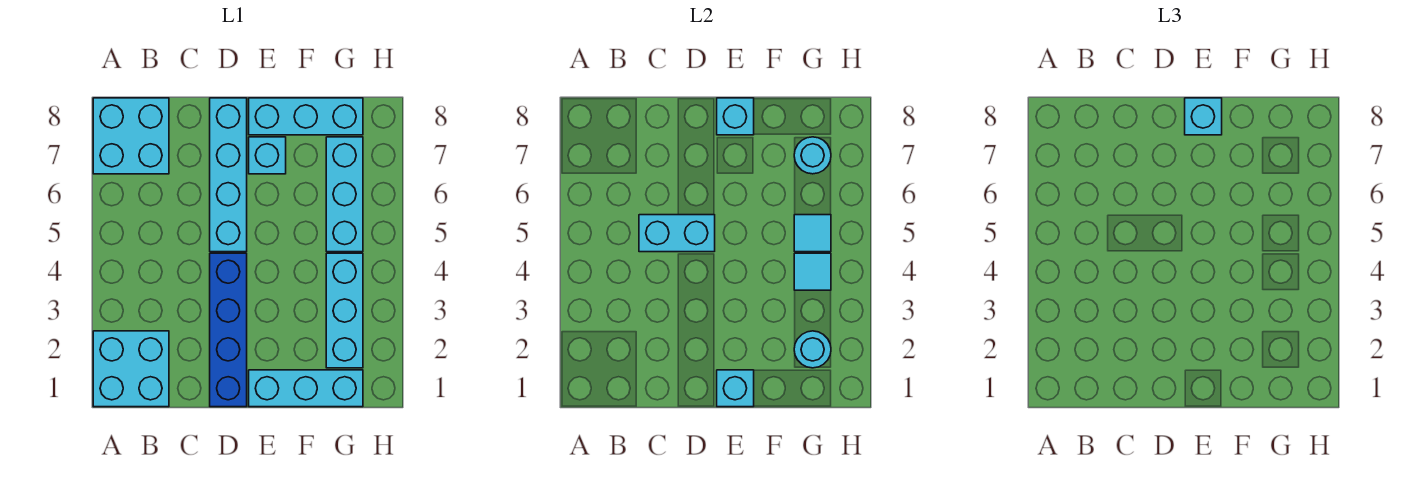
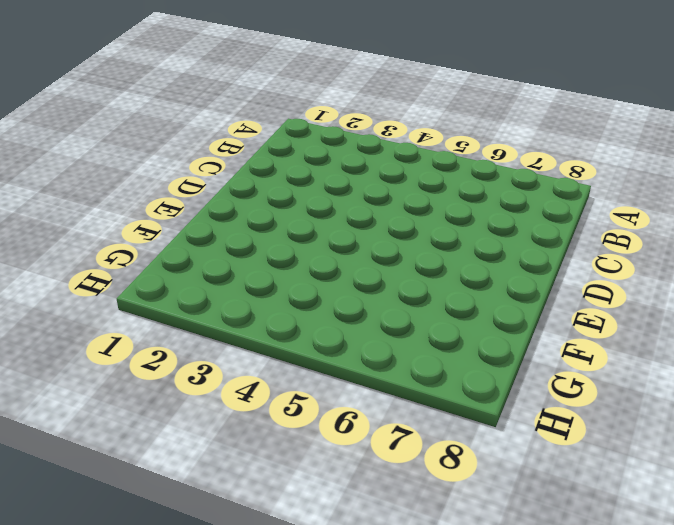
none -> cyan 2x2 brick [93,331,169,407]
none -> cyan 2x2 brick [93,98,169,174]
none -> blue 1x4 brick [210,253,247,407]

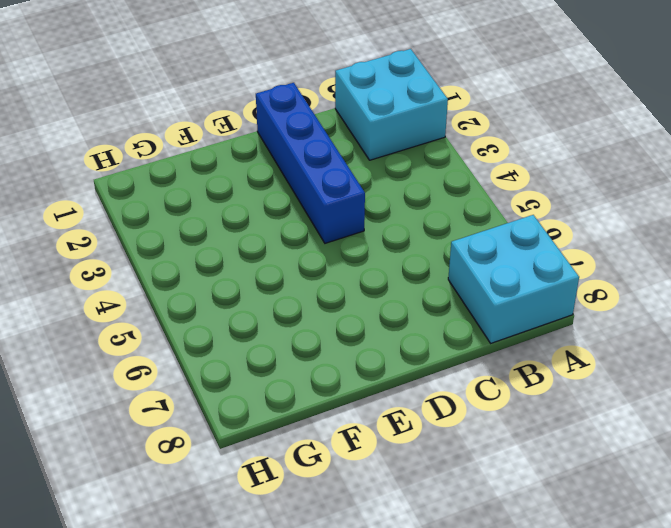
none -> cyan 1x4 brick [210,98,247,252]
none -> cyan 1x3 brick [249,370,363,407]
none -> cyan 1x1 brick [249,137,286,174]

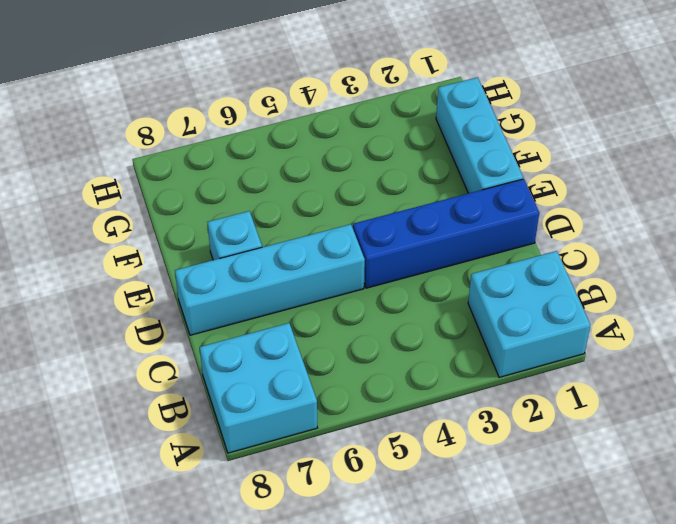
none -> cyan 1x3 brick [249,98,363,135]
none -> cyan 1x3 brick [326,253,363,368]
none -> cyan 1x3 brick [326,137,363,252]

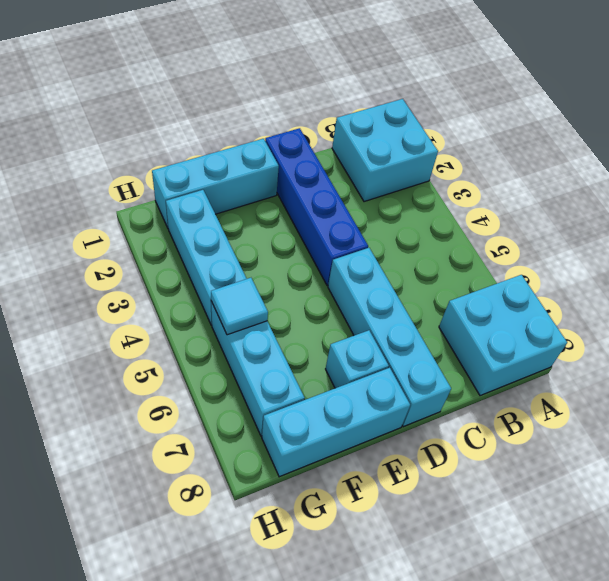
none -> cyan 1x2 brick [639,215,715,252]
none -> cyan 1x1 brick [717,370,754,407]
none -> cyan 1x1 brick [717,98,754,135]

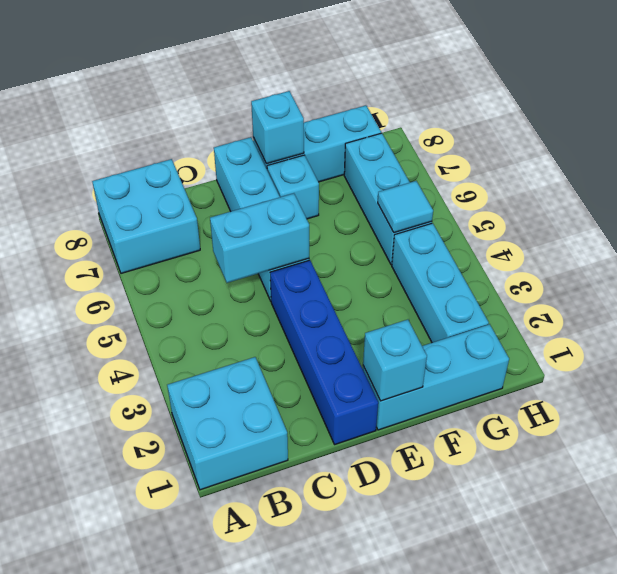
none -> cyan 1x1 round brick [794,331,831,368]
none -> cyan 1x1 tile [794,253,831,290]
none -> cyan 1x1 round brick [794,137,831,174]

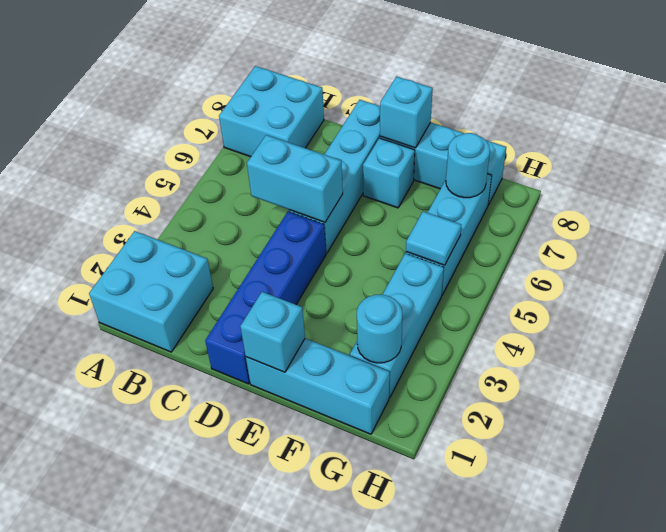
none -> cyan 1x1 tile [794,253,831,290]
none -> cyan 1x1 brick [1185,98,1222,135]

